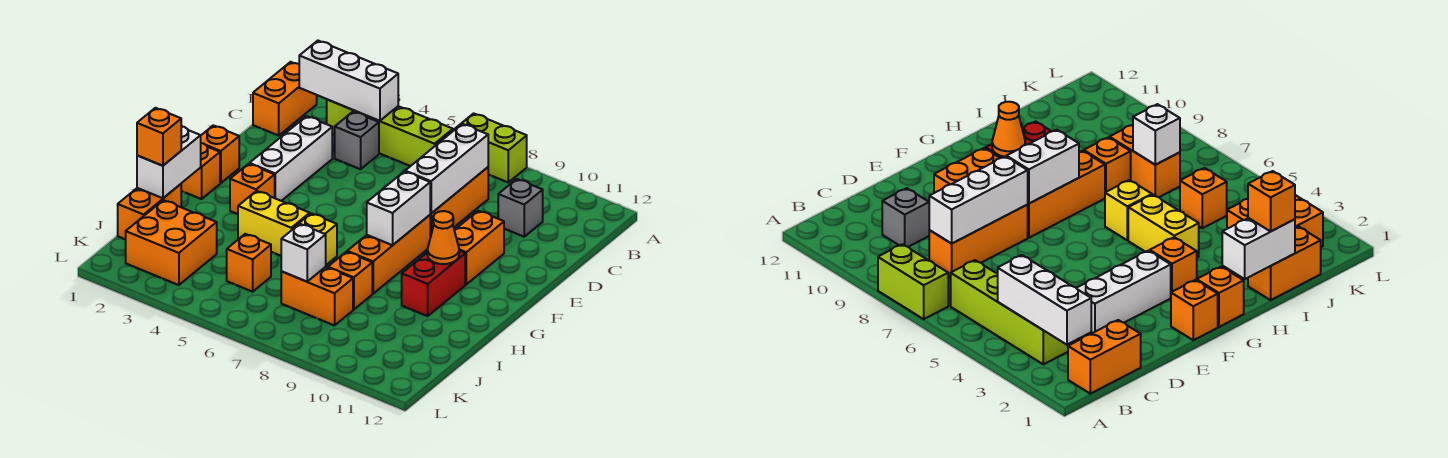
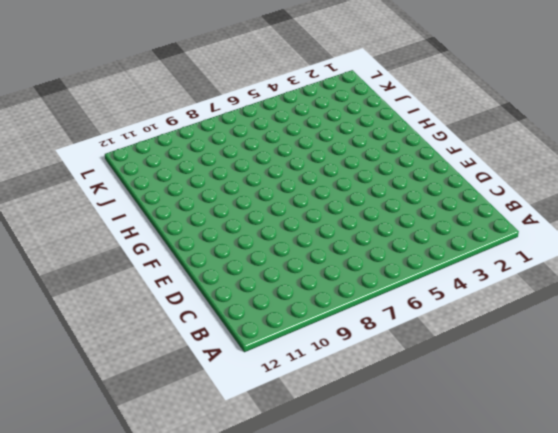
none -> lime 1x2 brick [455,113,527,182]
none -> orange 1x2 brick [253,62,317,136]
none -> lime 1x4 brick [327,100,453,166]

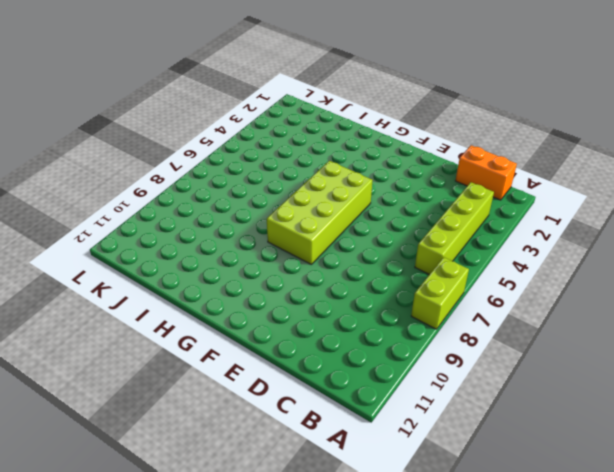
lime 2x4 brick [267,161,373,265] -> orange 1x3 brick [347,215,430,294]
none -> grey 1x1 brick [335,112,379,169]
none -> orange 1x3 brick [430,167,488,237]
none -> grey 1x1 brick [498,179,543,237]

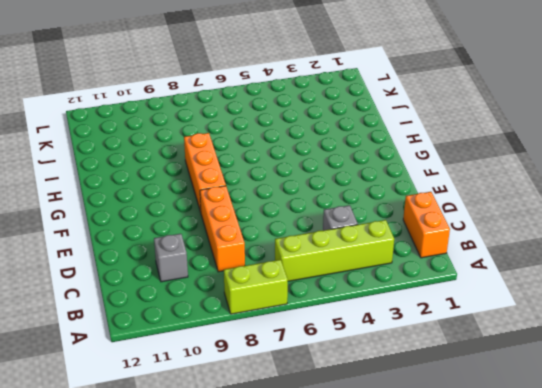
none -> white 1x3 brick [249,116,332,201]
none -> orange 1x2 brick [454,211,504,284]
none -> orange 1x1 brick [201,125,239,183]

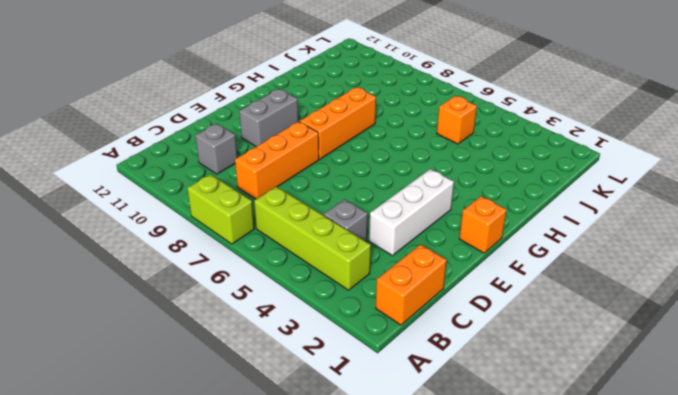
grey 1x2 brick [239,89,298,147] -> orange 1x2 brick [454,211,504,284]
none -> orange 1x1 brick [181,143,220,199]
none -> orange 1x1 brick [230,164,275,214]
none -> red 1x2 brick [402,251,465,316]

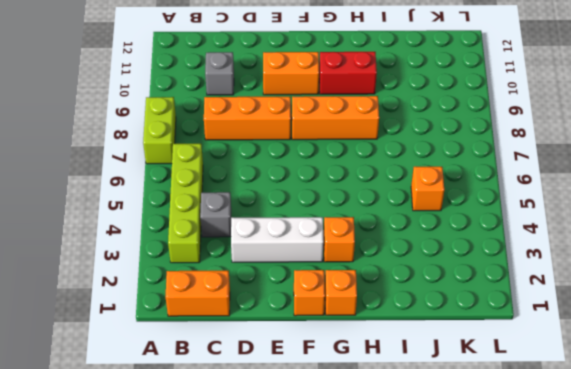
none -> yellow 1x2 brick [238,191,310,256]
none -> yellow 1x1 brick [293,213,337,265]
none -> orange 1x2 brick [118,184,181,239]

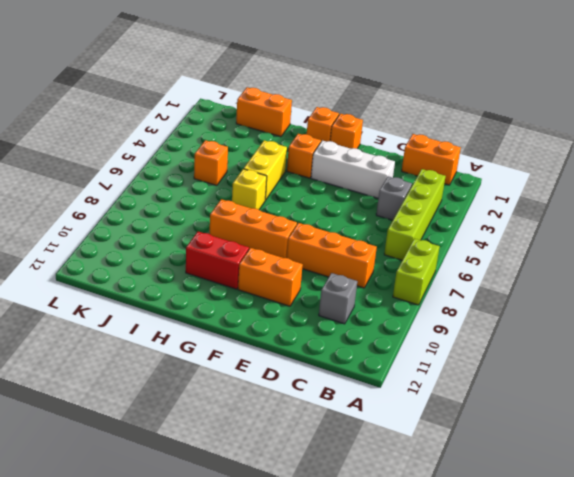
none -> orange 1x1 brick [328,252,372,310]
none -> orange 2x2 brick [125,200,217,285]
none -> orange 1x2 brick [281,267,353,325]

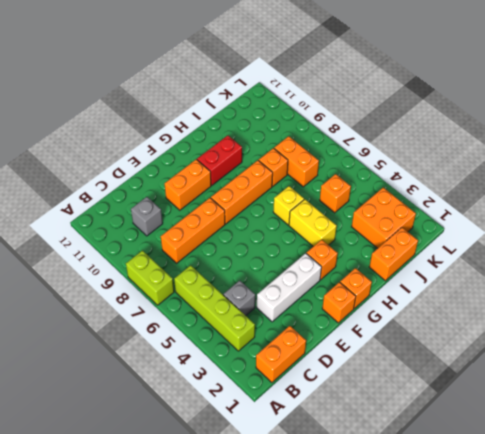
none -> white 1x3 brick [299,41,398,121]
none -> white 1x3 brick [405,124,488,213]
none -> white 1x2 brick [367,171,431,245]

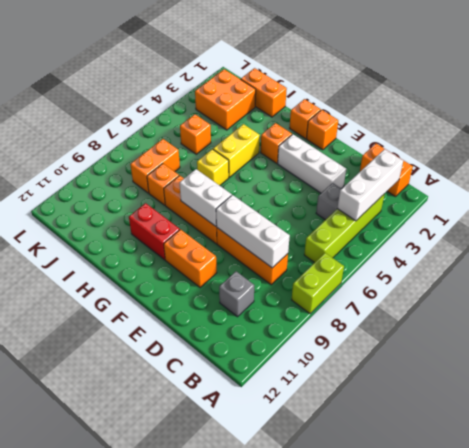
none -> orange 1x1 cone [427,211,459,264]
none -> white 1x2 brick [137,126,201,198]
none -> white 1x1 brick [281,224,326,282]

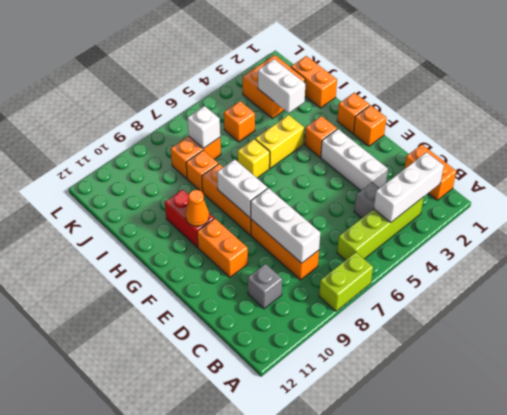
white 1x2 brick [258,59,305,113] -> white 1x2 brick moved to [137,126,201,198]
none -> orange 1x1 brick [137,108,181,166]

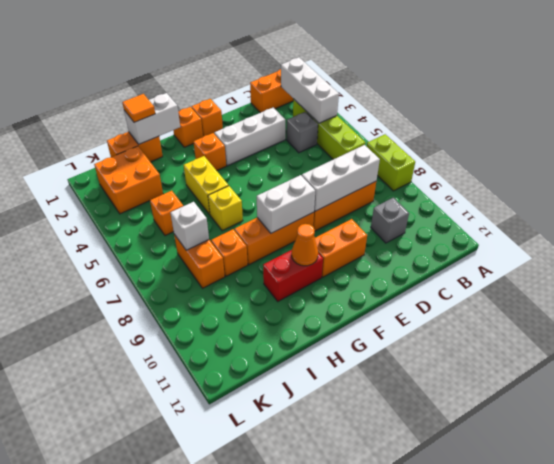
orange 1x1 tile [122,94,155,122] -> orange 1x1 brick [137,108,181,166]

